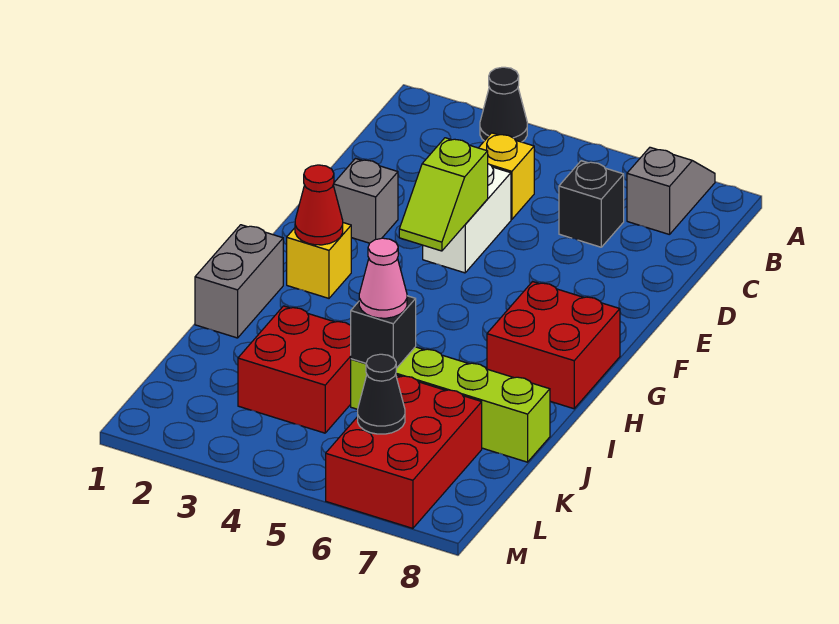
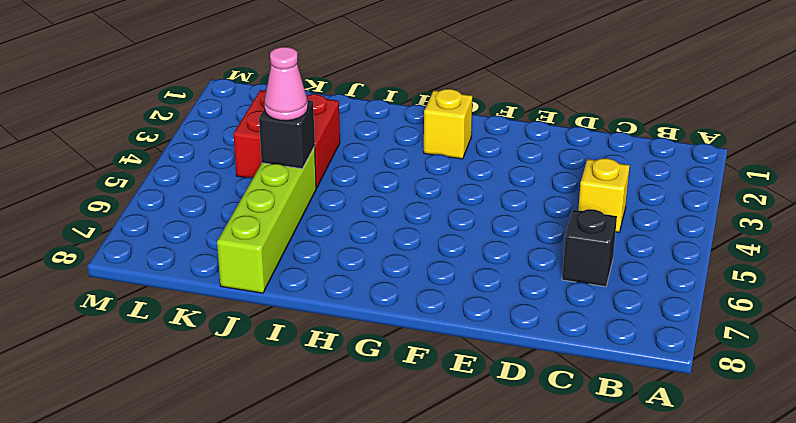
none -> black 1x1 cone [480,67,527,142]
none -> grey 1x2 slope [627,147,715,235]
none -> white 1x2 brick [423,164,511,273]

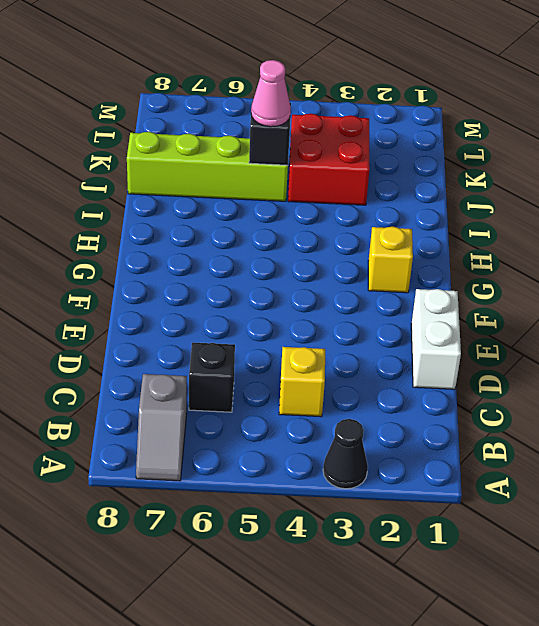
white 1x2 brick [411,289,461,389] -> white 1x2 brick moved to [423,164,511,273]
none -> grey 1x1 brick [333,159,398,243]
none -> red 2x2 brick [487,282,620,409]
none -> grey 1x2 brick [195,225,283,338]

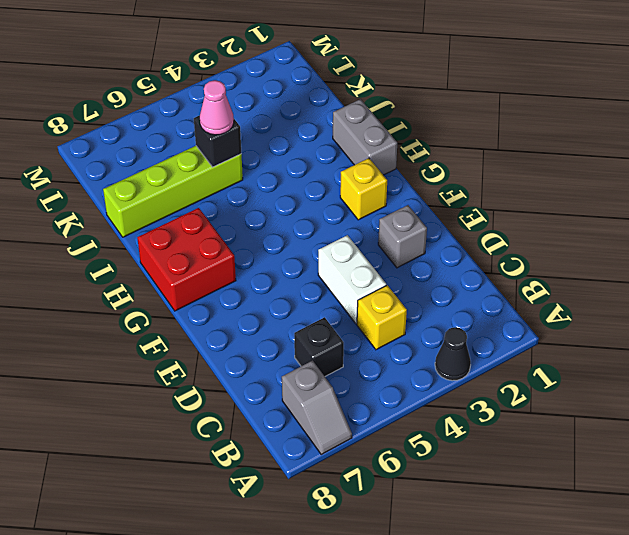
none -> red 2x2 brick [238,306,351,433]
none -> red 2x3 brick [326,375,482,528]
none -> lime 1x2 slope [399,138,488,251]

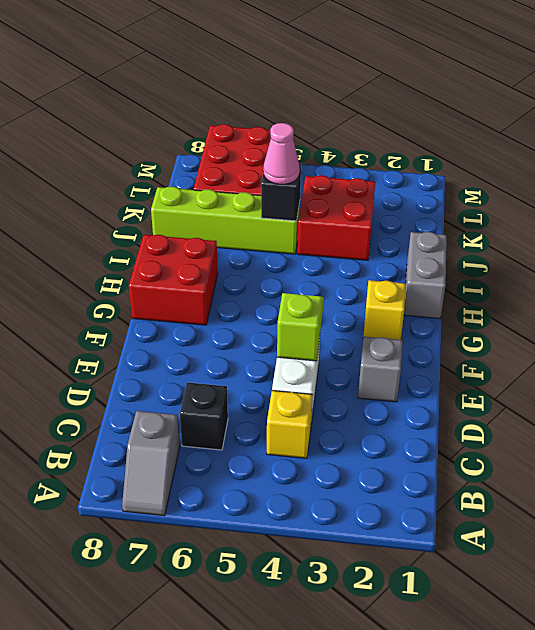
none -> black 1x1 cone [480,67,527,142]
none -> red 1x1 cone [295,165,343,245]
none -> black 1x1 cone [358,354,405,434]

